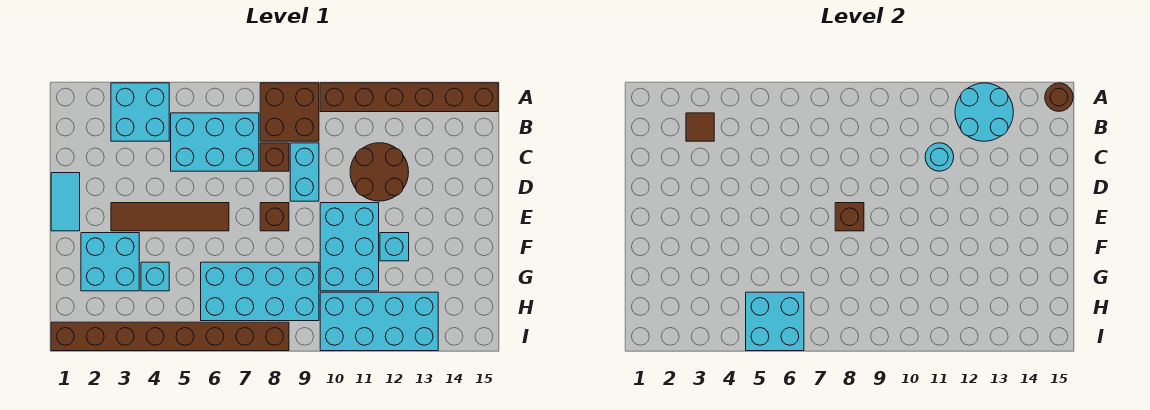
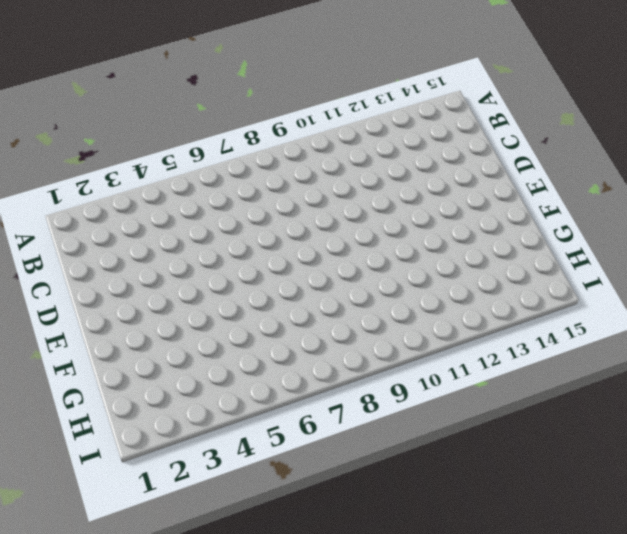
none -> cyan 2x2 brick [111,83,169,141]
none -> brown 2x2 brick [260,83,319,141]
none -> brown 1x6 brick [320,83,498,112]

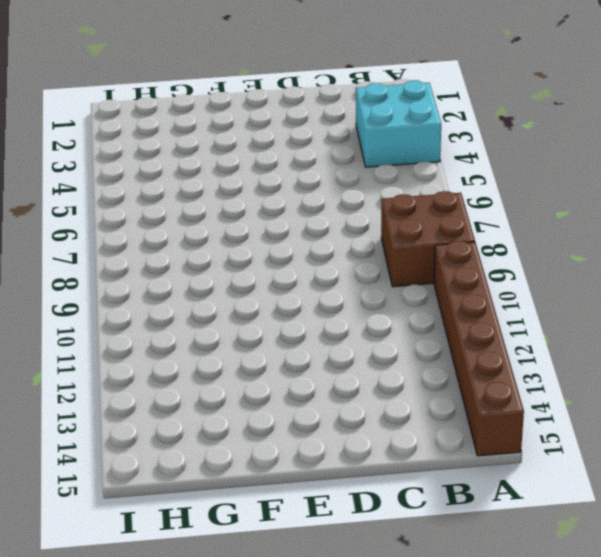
none -> cyan 2x3 brick [171,113,259,171]
none -> brown 1x1 brick [260,143,289,171]
none -> cyan 1x2 brick [290,143,319,201]

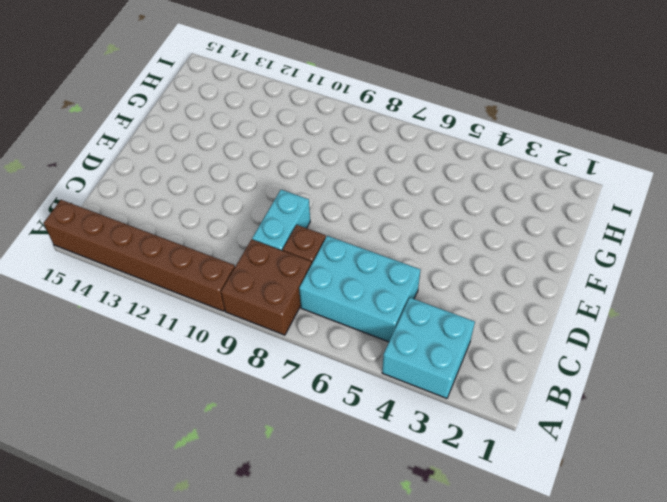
none -> brown 2x2 round brick [350,143,409,201]
none -> cyan 1x2 tile [51,173,80,231]
none -> brown 1x4 tile [111,203,229,231]

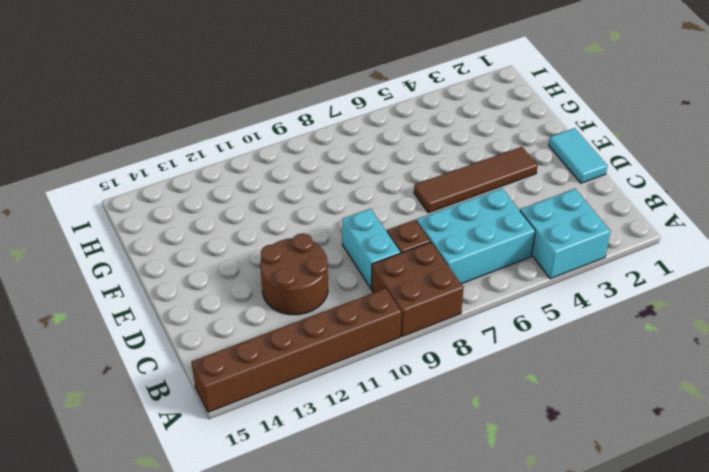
none -> brown 1x1 brick [260,203,289,231]
none -> cyan 2x3 brick [320,203,379,291]
none -> cyan 2x2 brick [81,233,139,291]

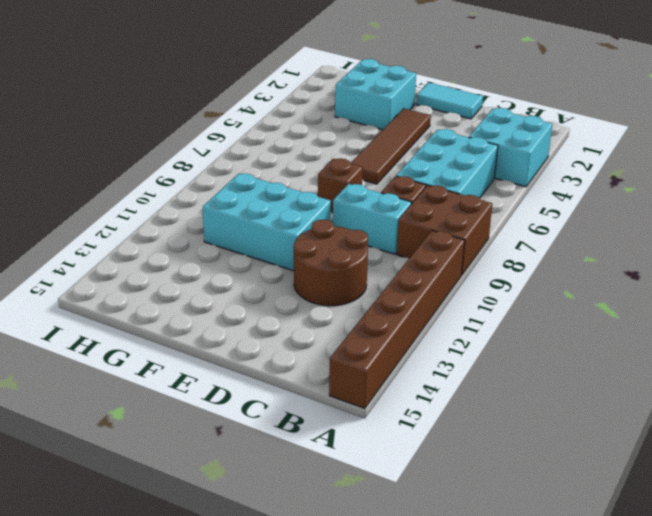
none -> cyan 1x1 brick [380,233,409,261]
none -> cyan 1x1 brick [141,262,169,291]
none -> cyan 2x4 brick [201,262,319,321]

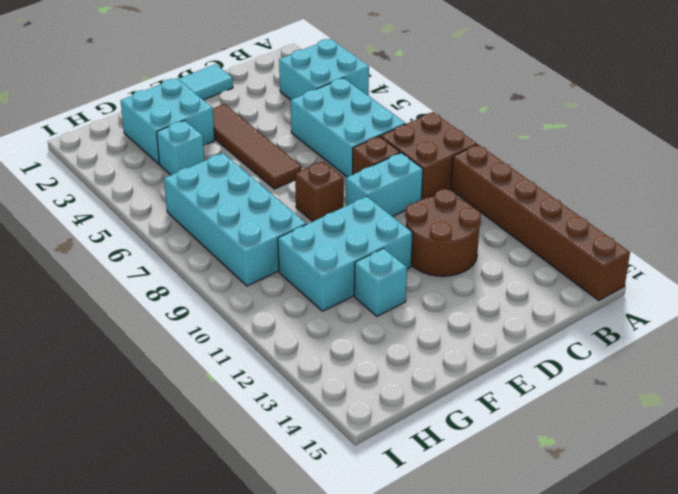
none -> cyan 2x4 brick [320,292,438,351]
none -> brown 1x8 brick [51,322,289,351]
none -> cyan 2x2 round brick [955,83,1013,141]

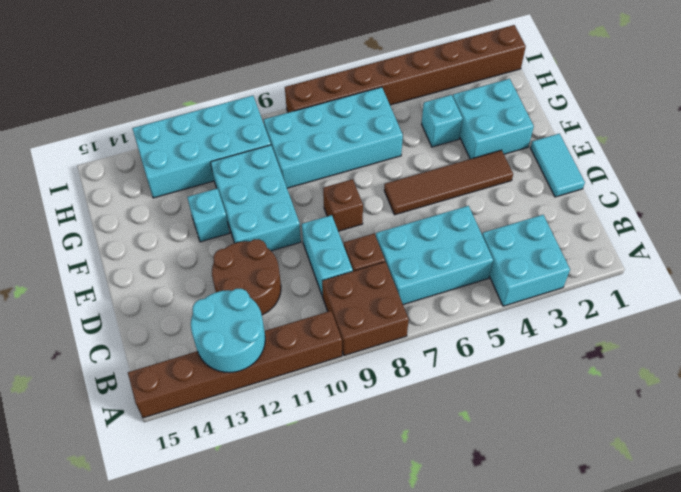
none -> brown 1x1 round brick [1045,83,1073,111]
none -> brown 1x1 tile [686,113,714,141]
none -> cyan 1x1 round brick [925,143,954,171]

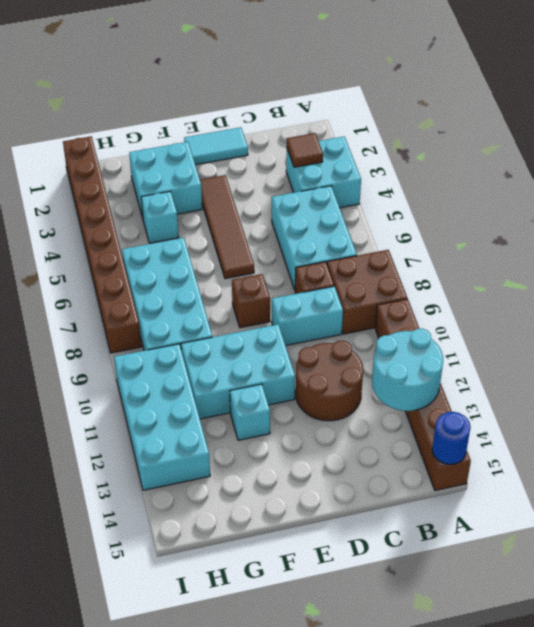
blue 1x1 round brick [432,412,471,464] -> brown 1x1 round brick [1045,83,1073,111]
none -> cyan 1x1 round brick [925,143,954,171]
none -> brown 1x1 brick [835,203,864,231]
none -> cyan 2x2 brick [746,292,804,351]

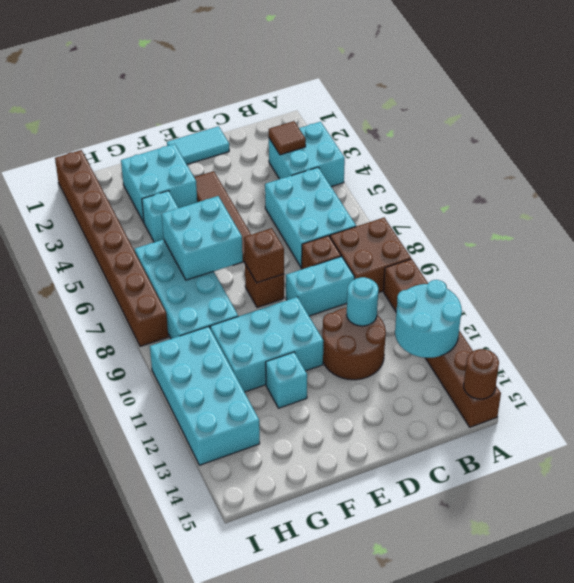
cyan 2x2 brick [162,196,243,280] -> cyan 2x2 brick moved to [746,292,804,351]

